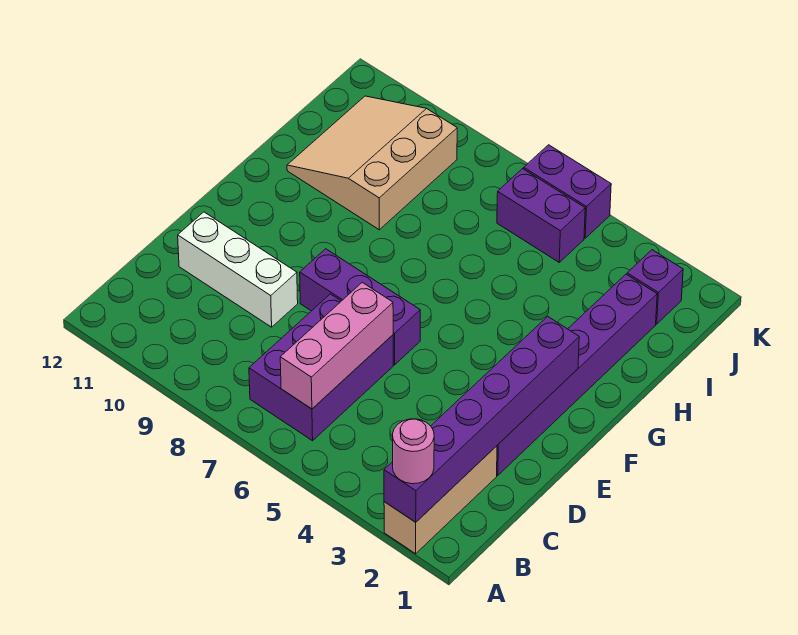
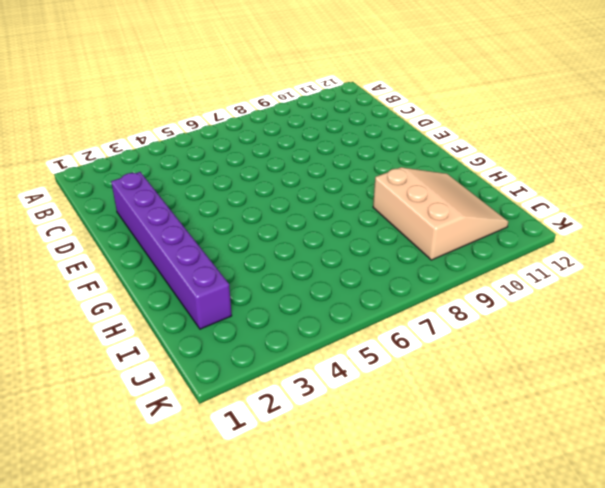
none -> tan 1x3 brick [384,446,497,554]
none -> purple 2x3 brick [249,294,393,441]
none -> white 1x3 brick [178,212,298,327]

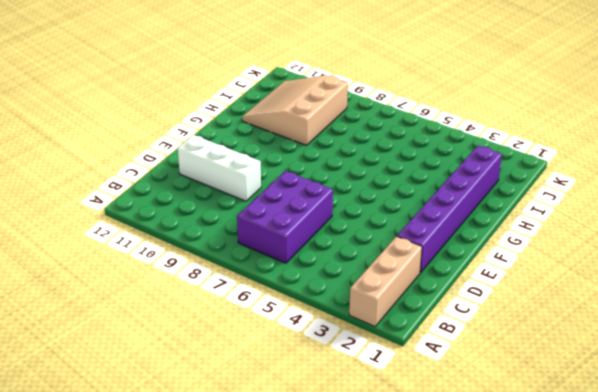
none -> purple 1x3 brick [300,249,420,365]
none -> purple 1x1 brick [627,250,683,324]
none -> purple 1x2 brick [497,169,585,262]

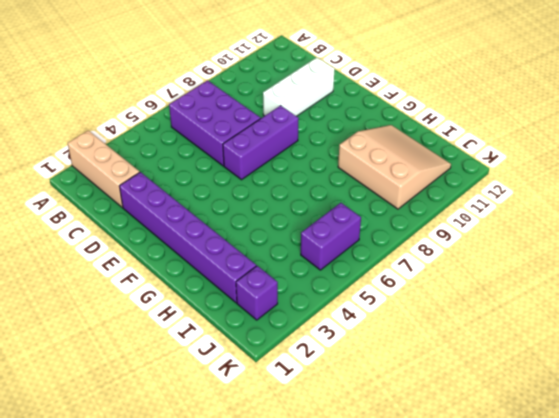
none -> purple 1x2 brick [524,145,611,238]
none -> purple 1x6 brick [384,316,579,522]
none -> pink 1x3 brick [280,282,393,409]

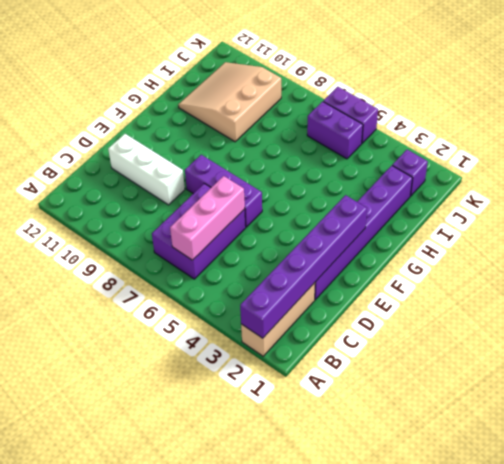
none -> pink 1x1 round brick [393,419,434,484]

